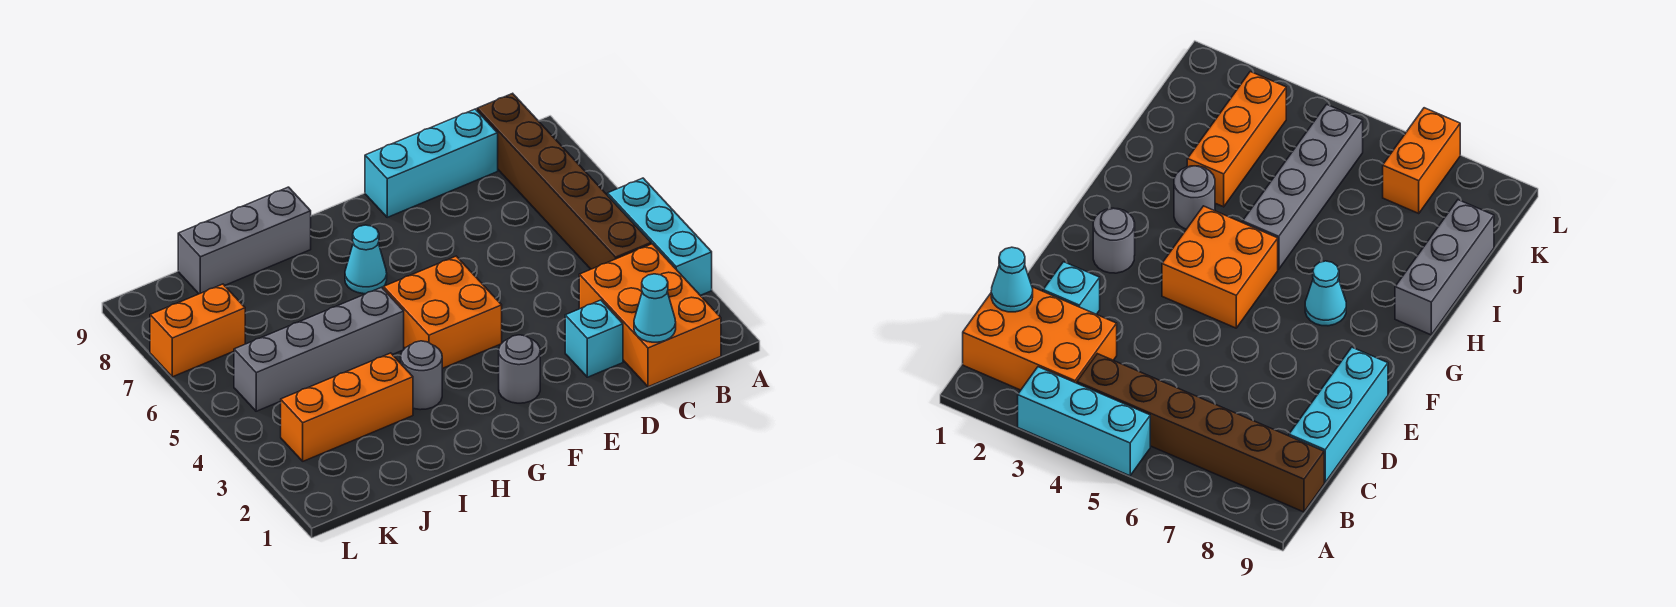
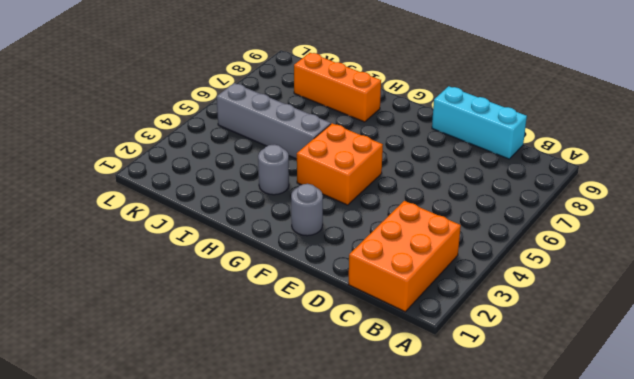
orange 1x3 brick [294,53,381,122] -> orange 1x3 brick moved to [281,353,413,461]
none -> cyan 1x3 brick [608,178,712,295]
none -> brown 1x6 brick [477,93,651,269]
none -> cyan 1x1 brick [565,300,623,377]

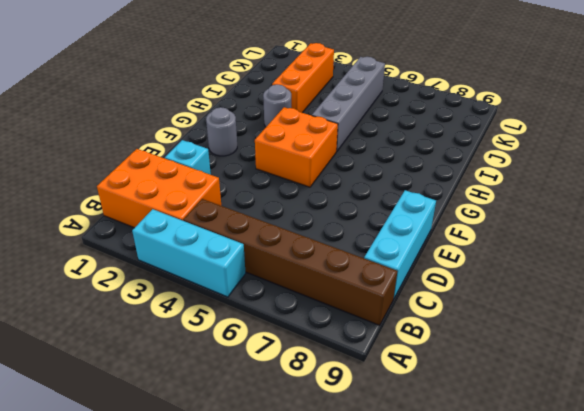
none -> cyan 1x1 cone [345,225,387,294]
none -> grey 1x3 brick [178,187,311,294]
none -> orange 1x2 brick [150,284,245,377]

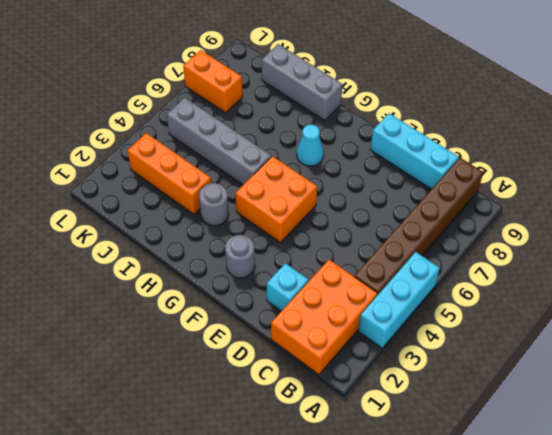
none -> cyan 1x1 cone [634,274,676,342]

